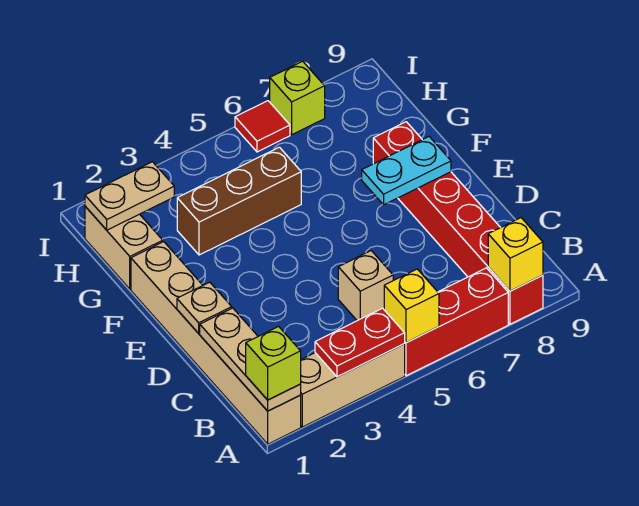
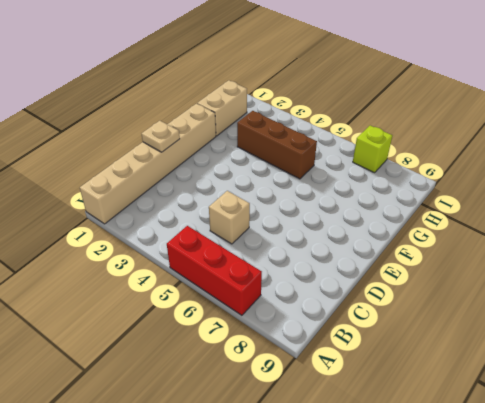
none -> tan 1x3 brick [301,344,405,427]
none -> red 1x6 brick [373,122,543,324]
none -> red 1x1 tile [235,101,290,152]

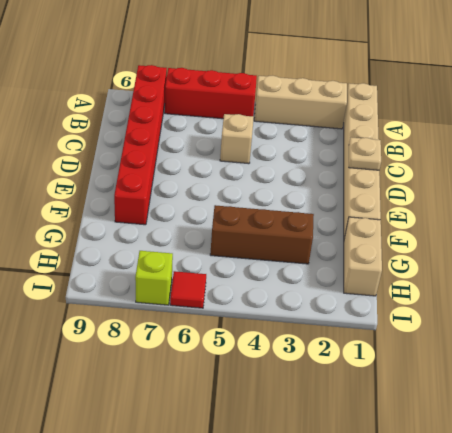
none -> tan 1x3 plate [200,308,301,411]
none -> red 1x2 plate [315,308,405,377]
none -> yellow 1x1 brick [384,269,439,343]

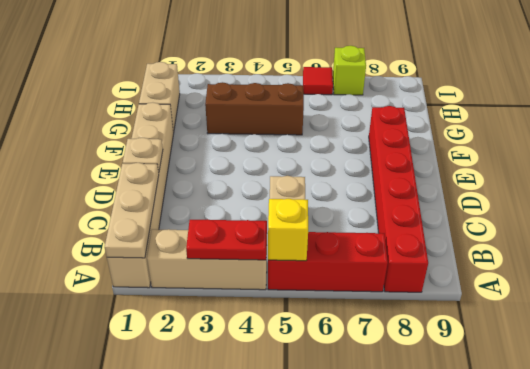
none -> yellow 1x1 brick [488,218,543,291]
none -> cyan 1x2 plate [362,137,451,205]
none -> tan 1x2 plate [85,162,174,230]

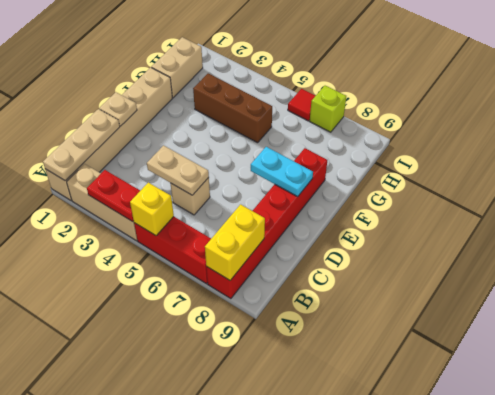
yellow 1x2 brick [205,204,265,280] -> yellow 1x1 brick [488,218,543,291]
tan 1x2 plate [147,145,209,195] -> tan 1x2 plate moved to [85,162,174,230]
none -> lime 1x1 brick [246,326,301,400]

